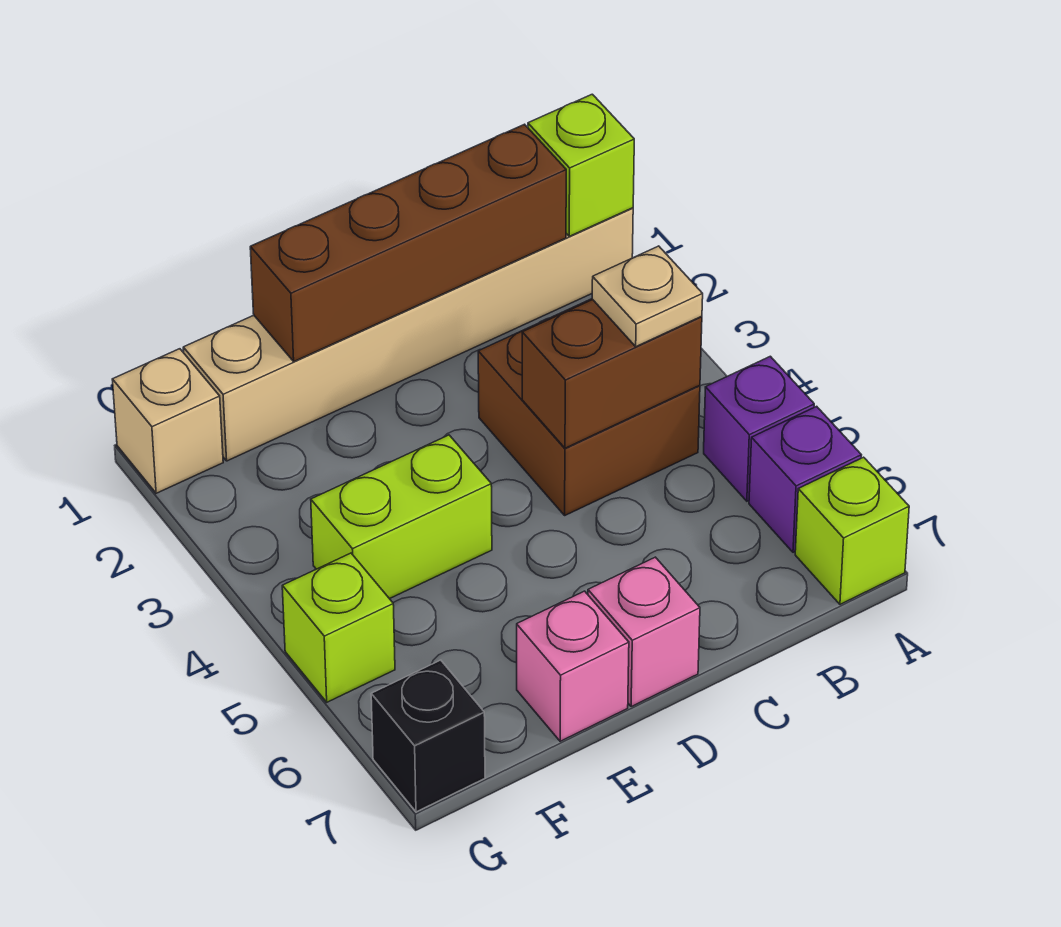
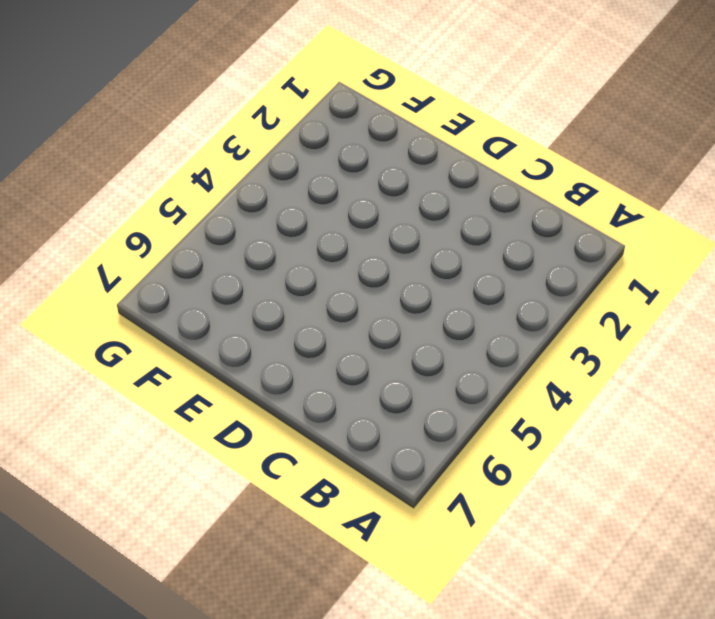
none -> tan 1x6 brick [183,208,633,461]
none -> purple 1x1 brick [704,356,814,501]
none -> purple 1x1 brick [749,406,861,552]

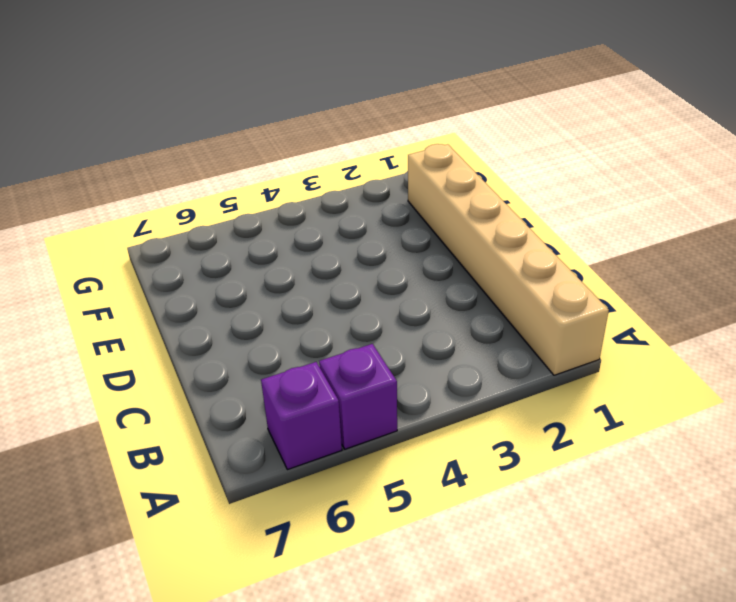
none -> lime 1x1 brick [795,457,909,604]
none -> brown 2x2 brick [478,299,700,515]
none -> pink 1x1 brick [588,557,700,707]

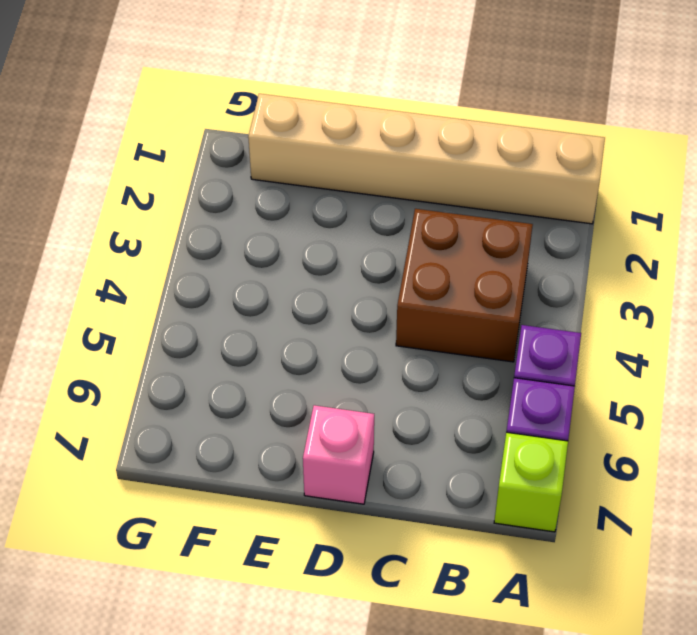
none -> lime 1x2 brick [311,435,492,599]
none -> pink 1x1 brick [517,591,629,741]
none -> tan 1x1 brick [112,349,223,493]

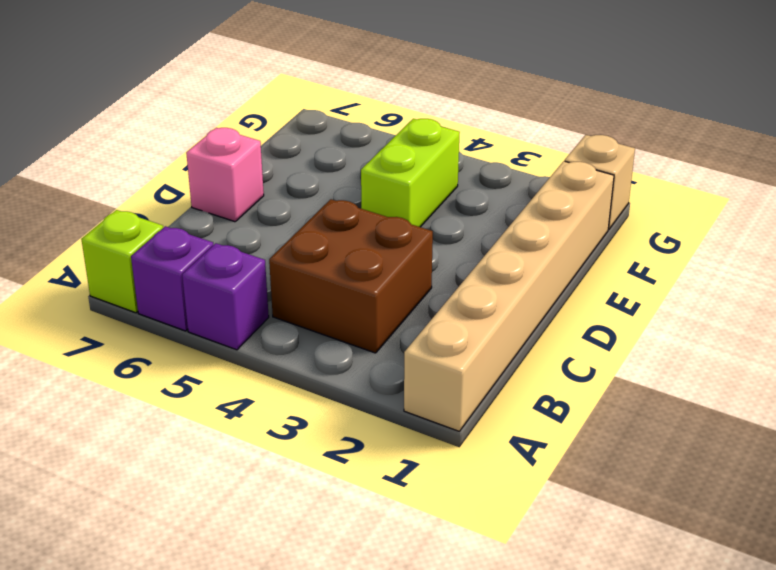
none -> pink 1x1 brick [517,591,629,741]
none -> lime 1x1 brick [282,553,395,702]
none -> black 1x1 brick [371,660,485,812]

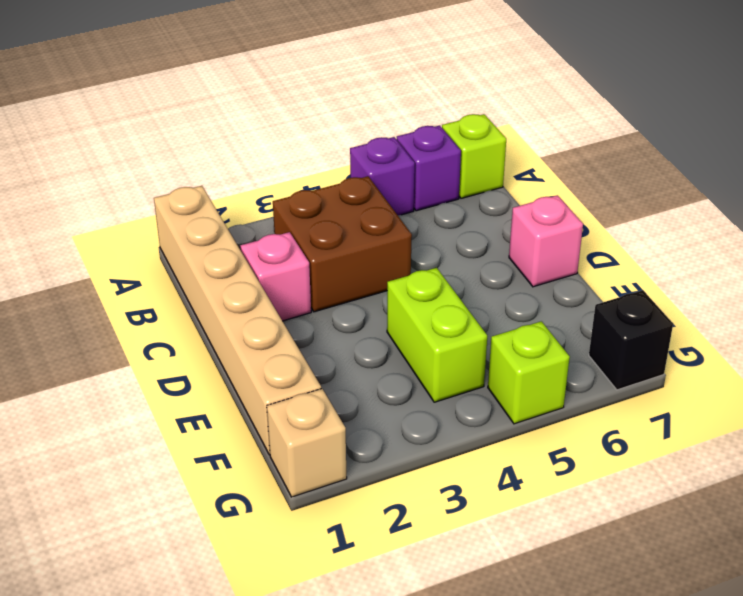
pink 1x1 brick [240,232,311,321] -> pink 1x1 brick moved to [517,591,629,741]
none -> lime 1x1 brick [528,94,634,236]
none -> brown 1x4 brick [250,124,566,361]
none -> brown 1x2 brick [522,300,702,448]

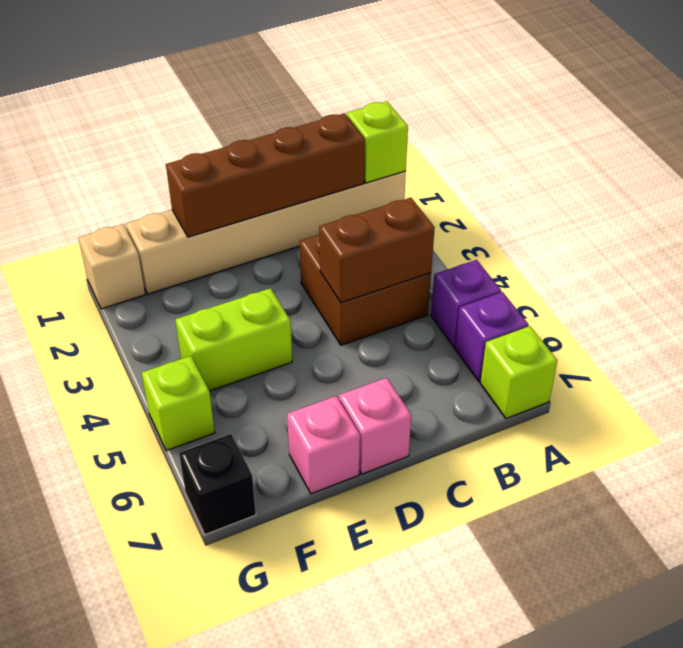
none -> tan 1x1 plate [592,246,703,347]

